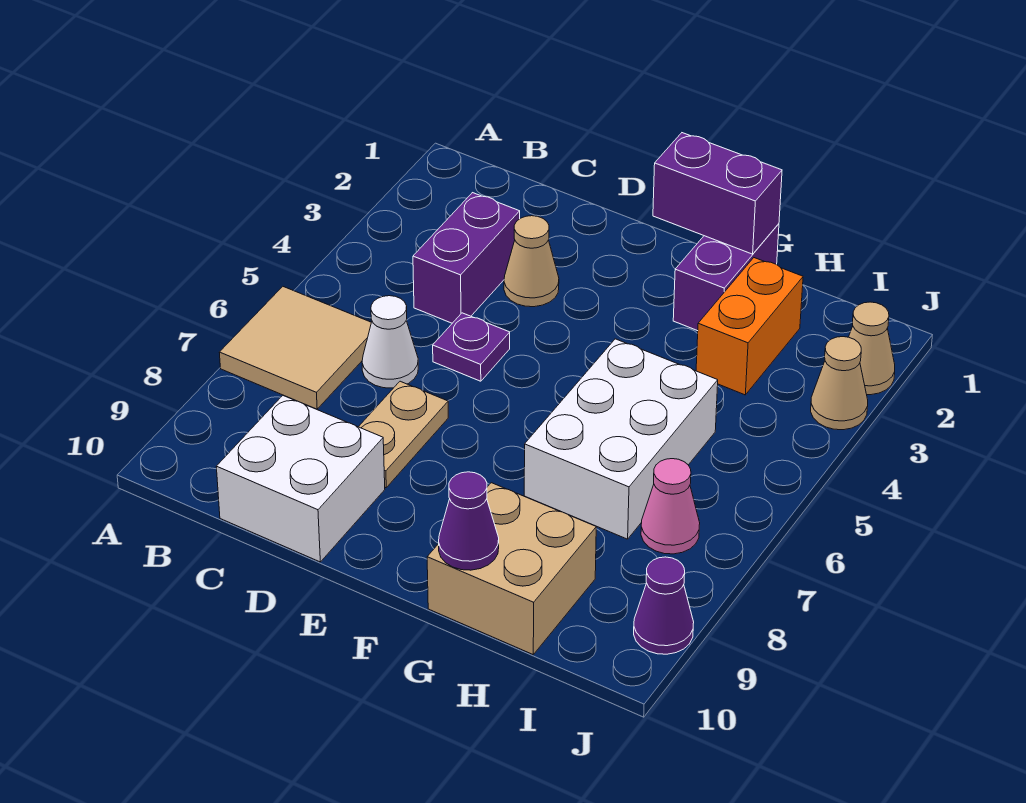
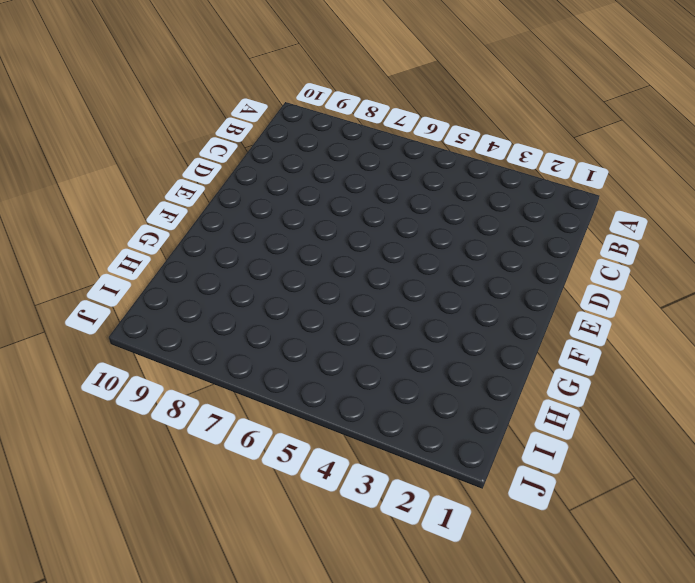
none -> tan 2x2 tile [219,287,371,409]
none -> purple 1x2 brick [413,193,520,323]
none -> white 1x1 cone [362,296,418,388]

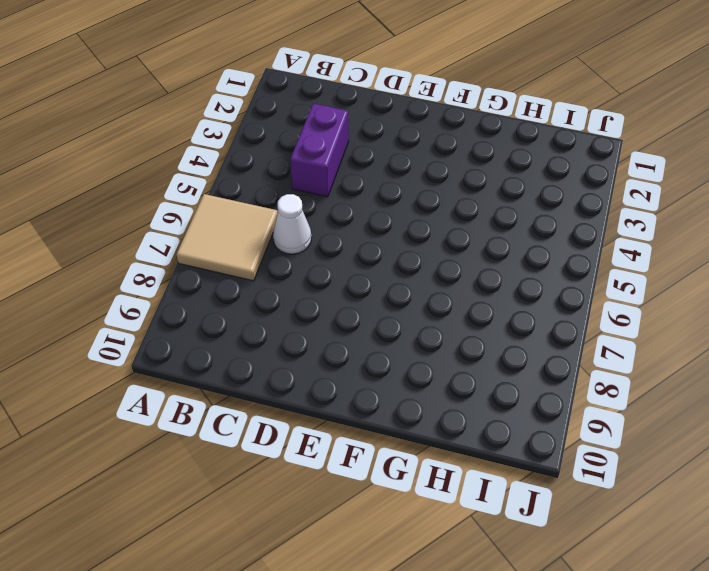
none -> white 2x2 brick [216,395,385,562]
none -> tan 1x1 cone [504,216,559,307]
none -> purple 1x1 plate [433,313,510,381]

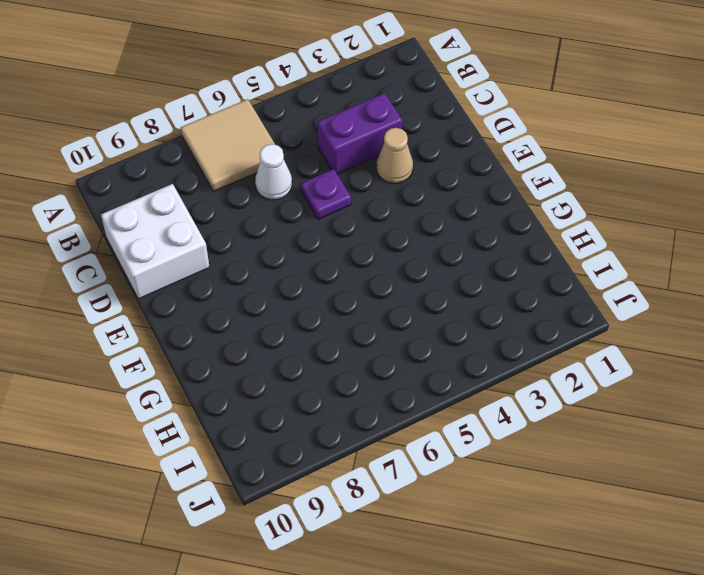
none -> tan 1x2 plate [359,381,448,488]
none -> purple 1x2 brick [673,224,779,331]
none -> white 2x3 brick [524,339,718,539]

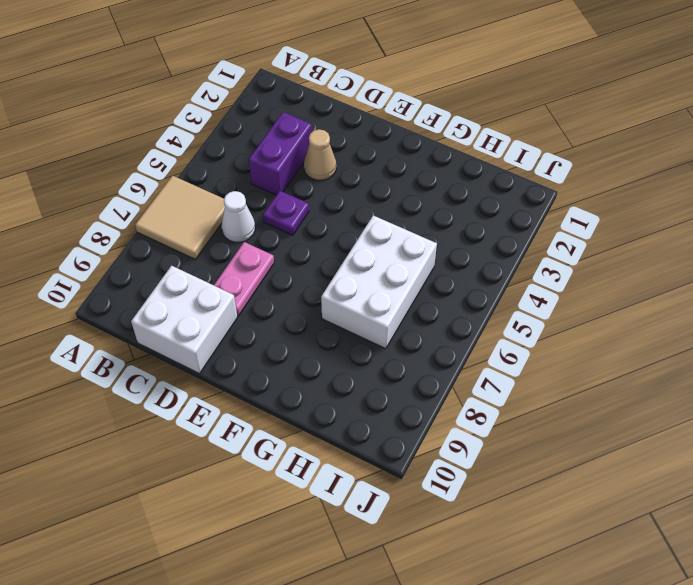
pink 1x2 plate [214,242,274,316] -> tan 1x2 plate [359,381,448,488]
none -> purple 1x2 brick [673,224,779,331]
none -> tan 2x2 brick [427,483,596,654]
none -> orange 1x2 brick [696,258,803,395]

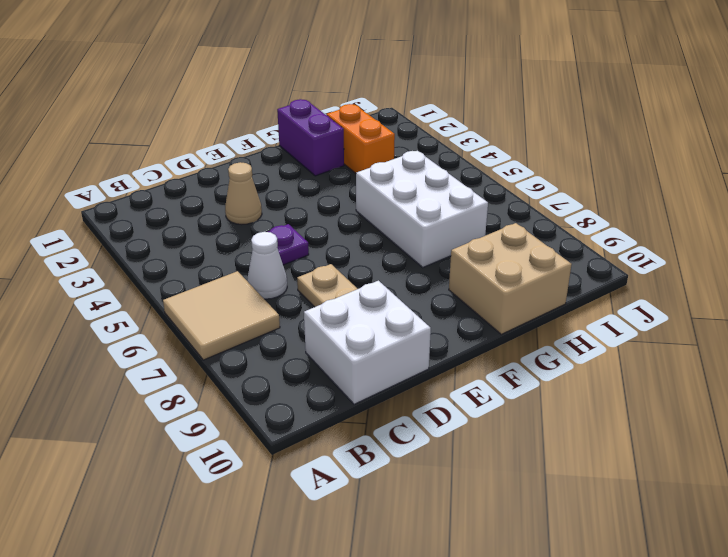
none -> purple 1x2 brick [413,193,520,323]
none -> pink 1x1 cone [641,459,700,554]
none -> tan 1x1 cone [849,302,895,395]

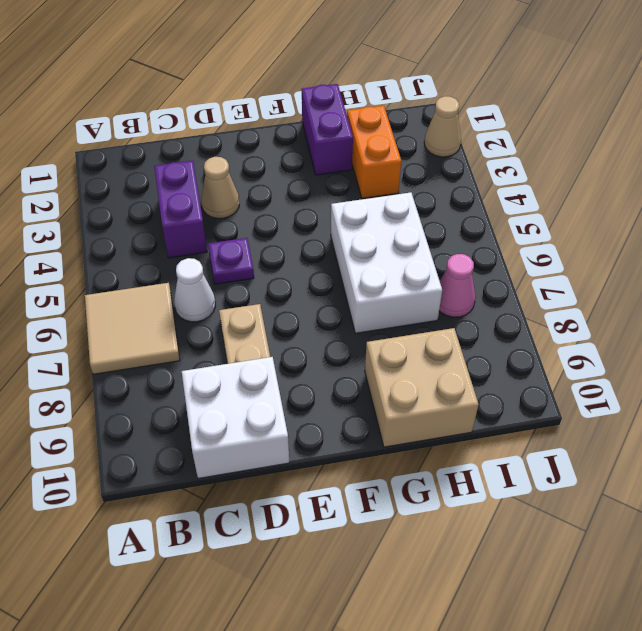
none -> tan 1x1 cone [811,337,868,430]
none -> purple 1x1 cone [634,557,694,654]
none -> purple 1x2 brick [653,133,782,254]

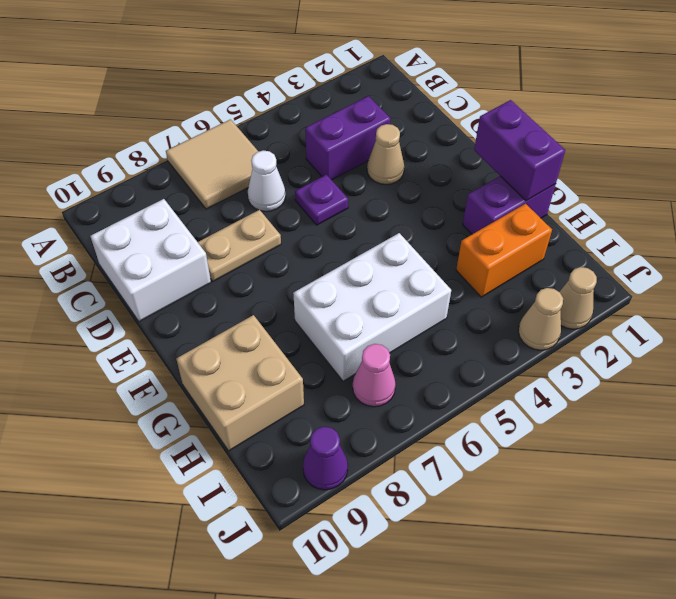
none -> purple 1x1 cone [439,472,499,570]

